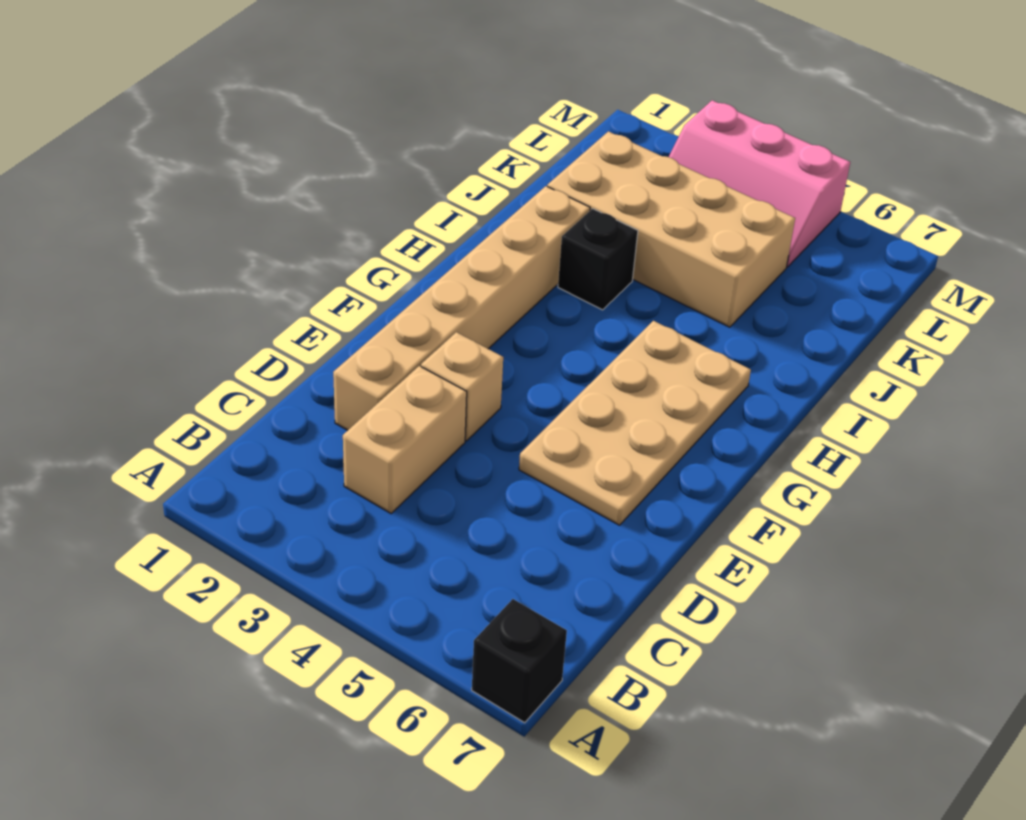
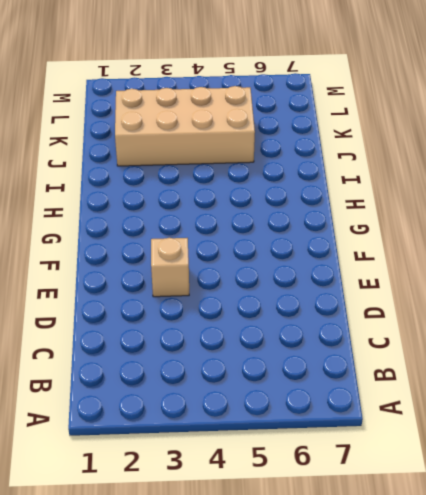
none -> black 1x1 brick [472,599,567,723]
none -> tan 1x2 brick [343,366,467,513]

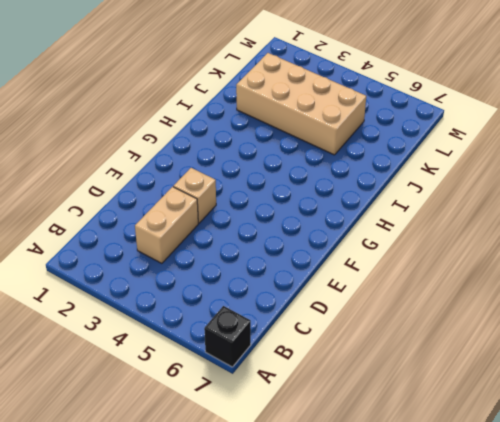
none -> tan 1x6 brick [333,186,590,430]
none -> tan 2x4 plate [519,321,751,525]

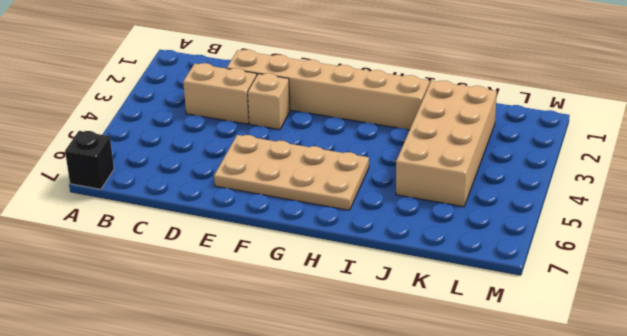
none -> black 1x1 brick [558,209,638,310]
none -> pink 2x3 slope [669,100,850,267]

